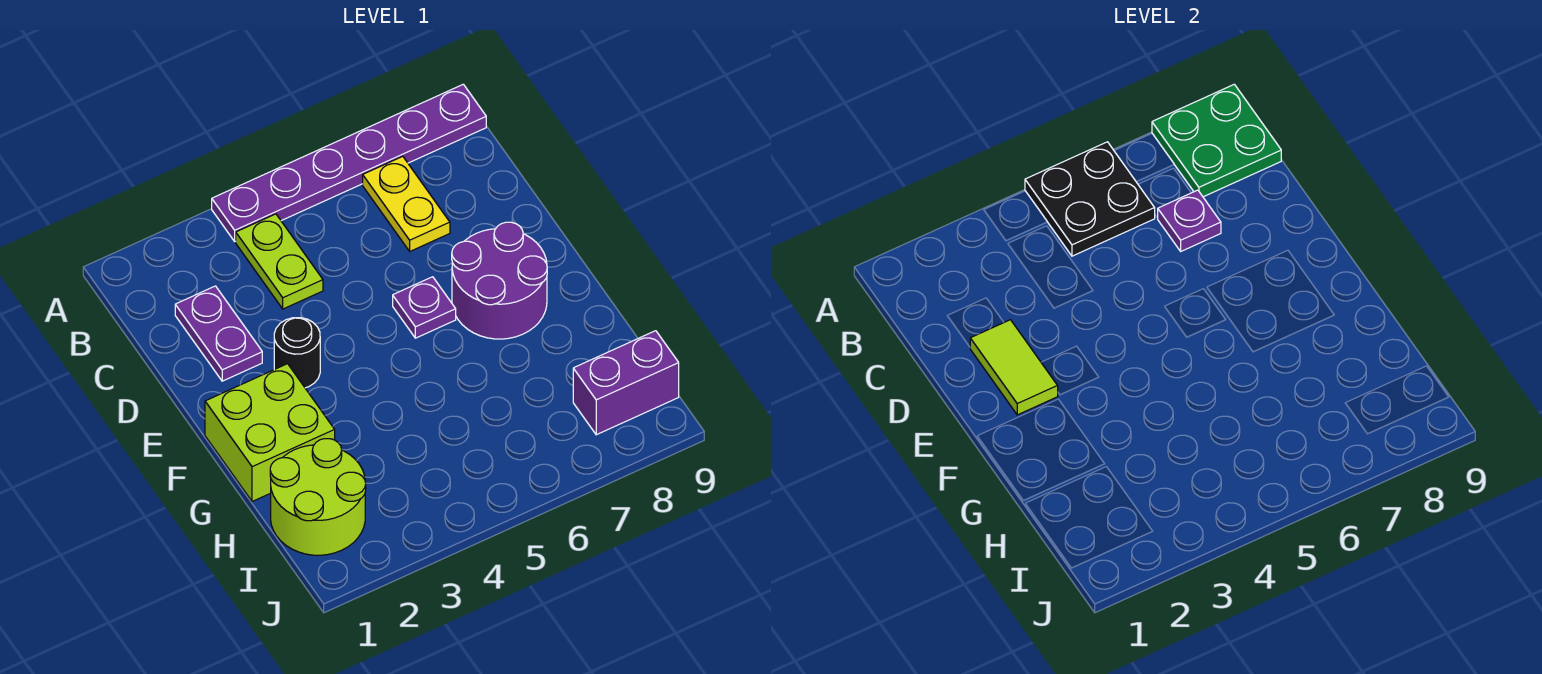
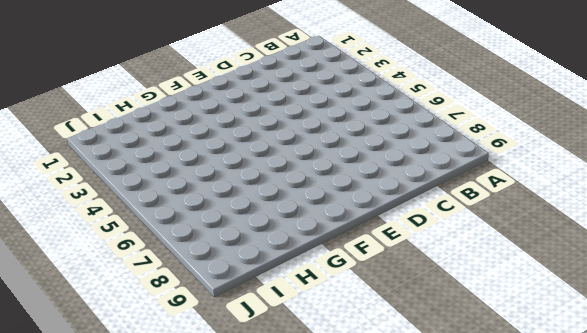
none -> purple 1x6 plate [212,84,486,241]
none -> lime 1x2 plate [236,214,323,309]
none -> yellow 1x2 plate [363,156,450,251]

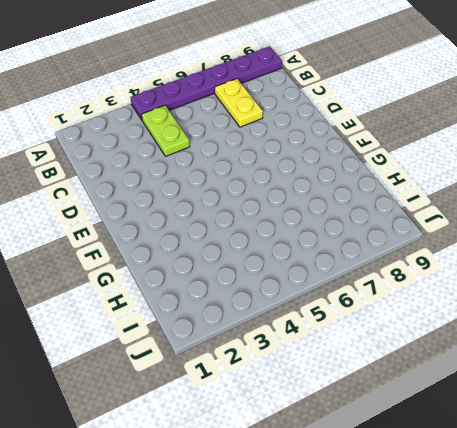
none -> purple 1x2 plate [175,286,262,381]
none -> black 1x1 round brick [274,318,320,388]
none -> purple 1x1 plate [393,277,456,338]

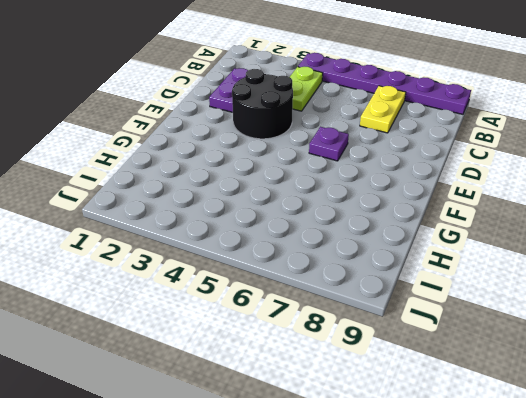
black 2x2 round brick [232,69,293,139] -> black 1x1 round brick [274,318,320,388]
none -> purple 2x2 round brick [452,222,547,339]
none -> lime 2x2 brick [205,364,335,502]
none -> lime 2x2 round brick [270,439,366,555]

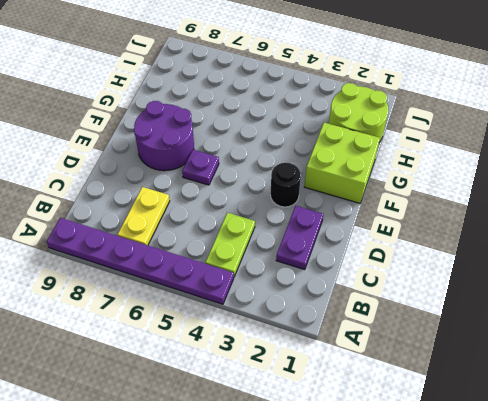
none -> purple 1x2 brick [573,331,679,435]
none -> black 2x2 plate [1025,142,1155,256]
none -> green 2x2 plate [1152,84,1281,197]

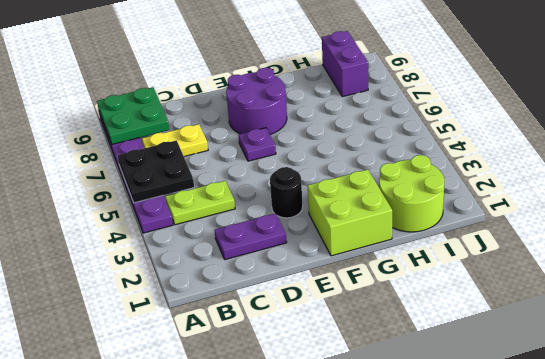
none -> purple 1x1 plate [1158,190,1221,251]
none -> lime 1x2 tile [970,320,1058,415]

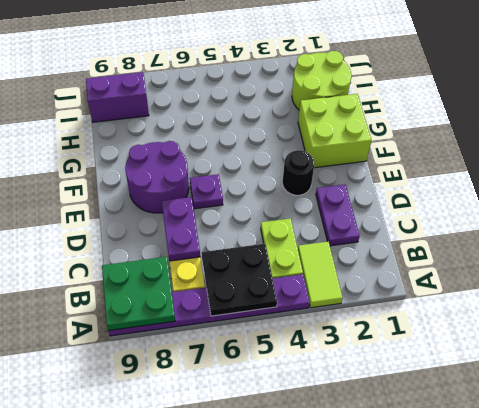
lime 1x2 tile [298,242,343,308] -> lime 1x2 tile moved to [970,320,1058,415]
purple 1x2 plate [162,197,200,261] -> purple 1x1 plate [1158,190,1221,251]

